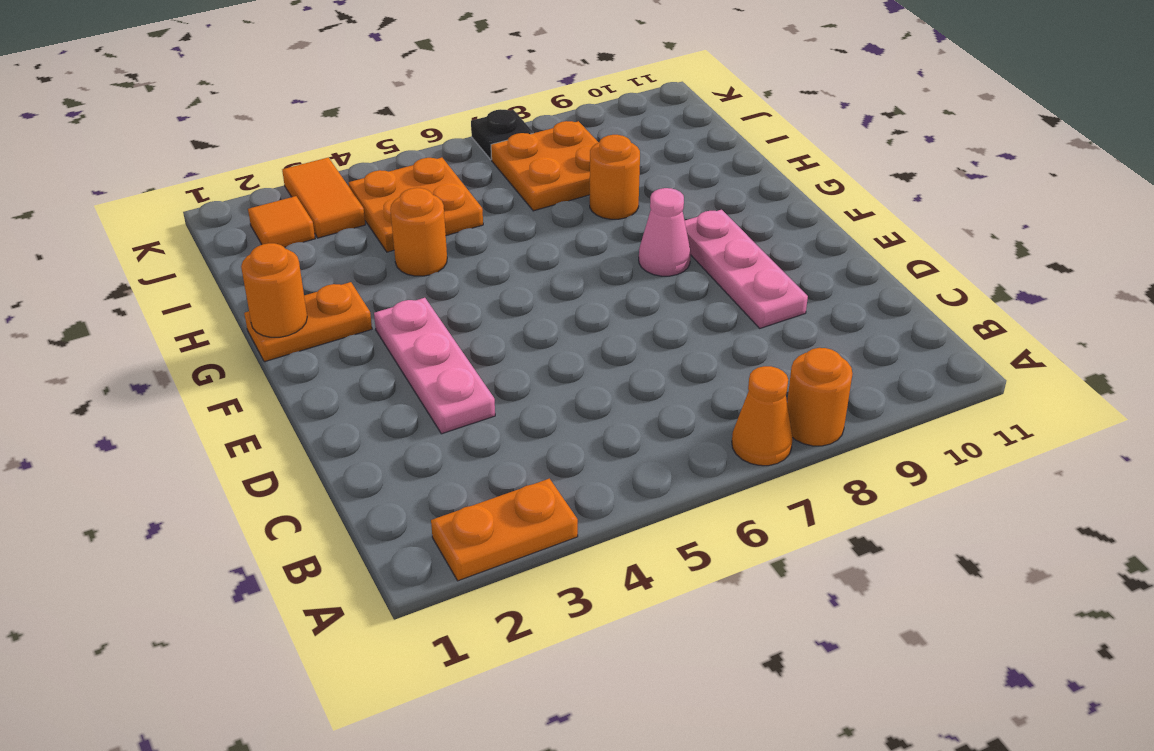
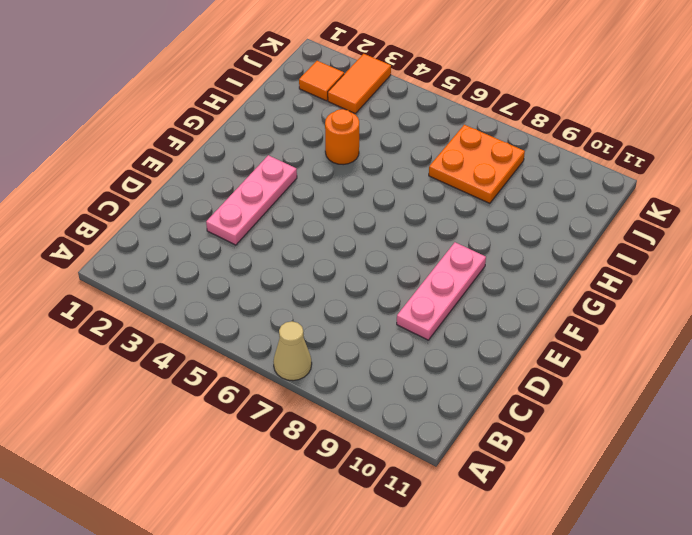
tan 1x1 cone [274,321,312,381] -> orange 1x1 cone [732,366,793,466]
none -> orange 1x2 plate [431,479,578,581]
none -> orange 1x1 round brick [787,348,853,446]
none -> pink 1x1 cone [639,188,691,276]

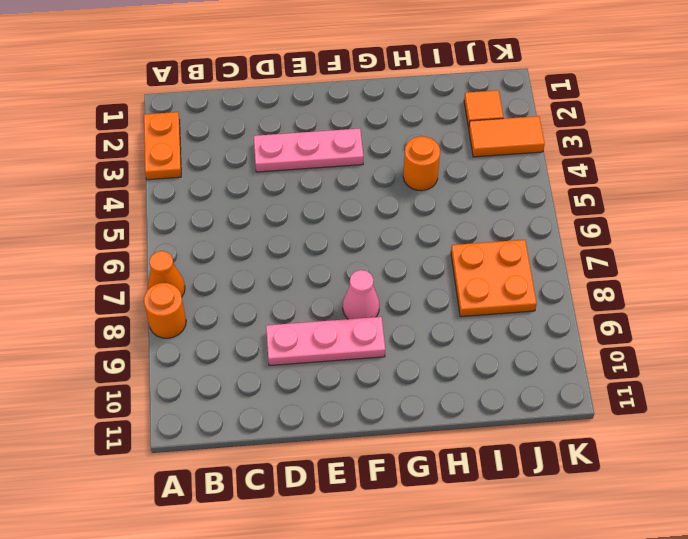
none -> orange 1x2 plate [244,282,372,362]
none -> orange 1x1 round brick [590,135,640,219]
none -> orange 2x2 plate [349,158,483,252]

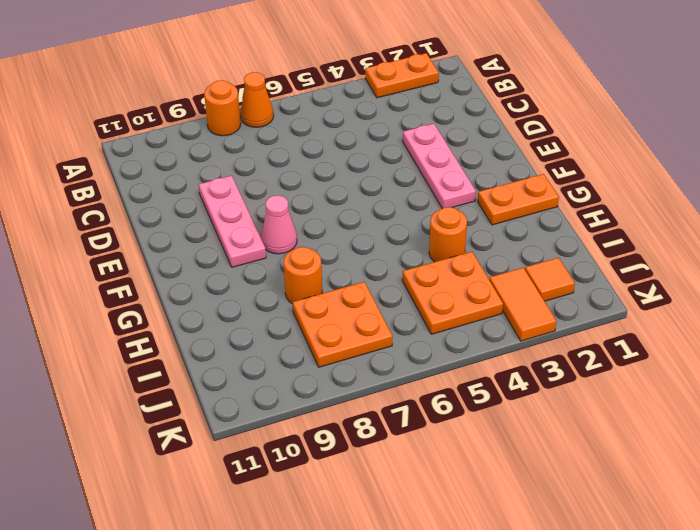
none -> black 1x1 plate [471,109,533,160]
none -> orange 1x1 round brick [241,243,307,337]

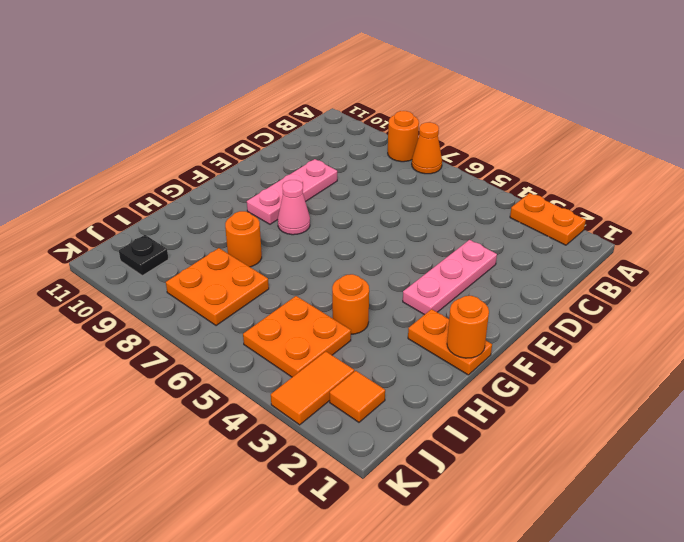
black 1x1 plate [119,235,168,276] -> black 1x1 plate moved to [471,109,533,160]

